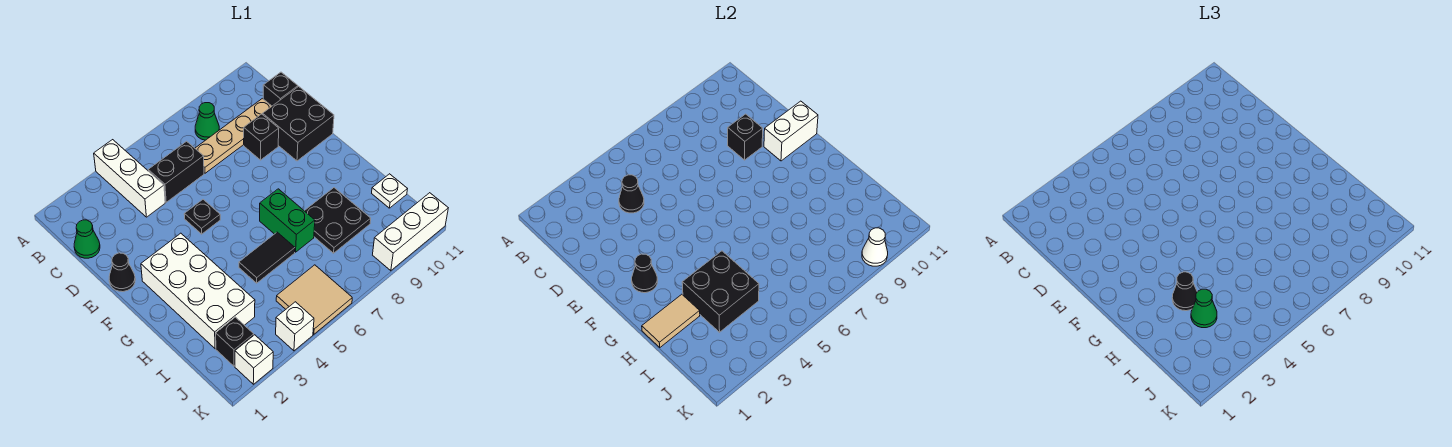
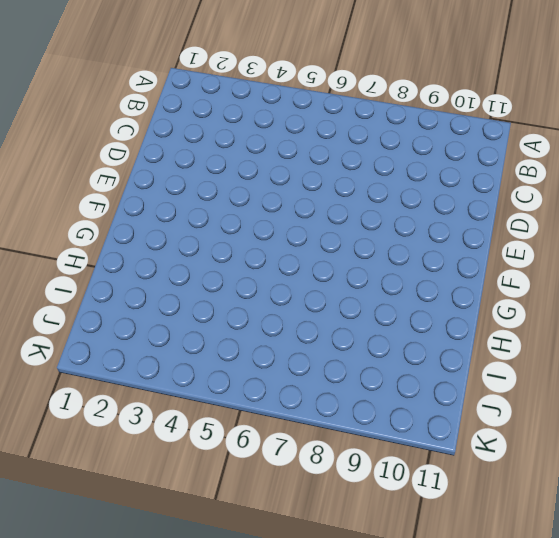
none -> white 1x3 brick [94,140,165,217]
none -> green 1x1 cone [195,103,219,140]
none -> green 1x1 cone [74,220,100,258]

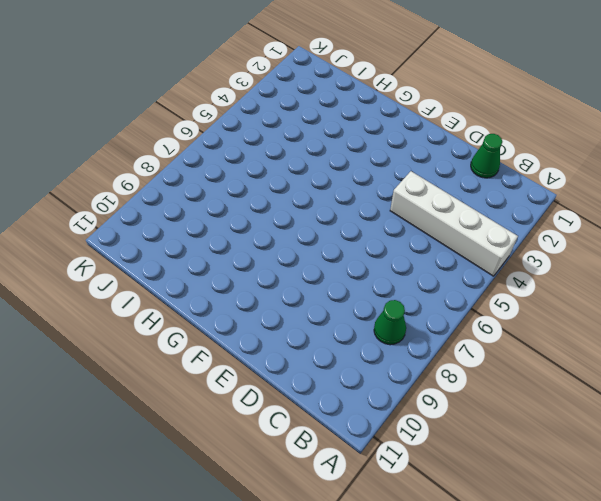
white 1x4 brick [390,171,518,276] -> white 1x3 brick [94,140,165,217]
none -> black 1x2 brick [148,141,204,202]
none -> tan 1x4 plate [195,99,272,173]
none -> black 1x1 brick [263,72,298,106]

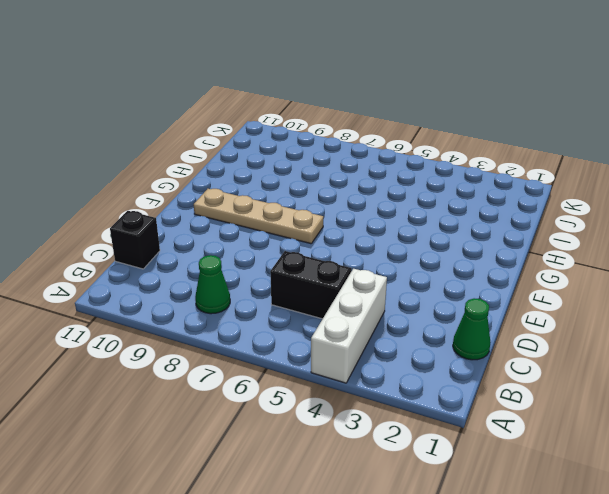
tan 1x4 plate [194,189,323,244] -> tan 1x4 plate moved to [195,99,272,173]
none -> black 1x1 brick [244,114,279,160]
none -> black 2x2 brick [262,87,334,161]
none -> black 1x1 cone [109,253,135,292]

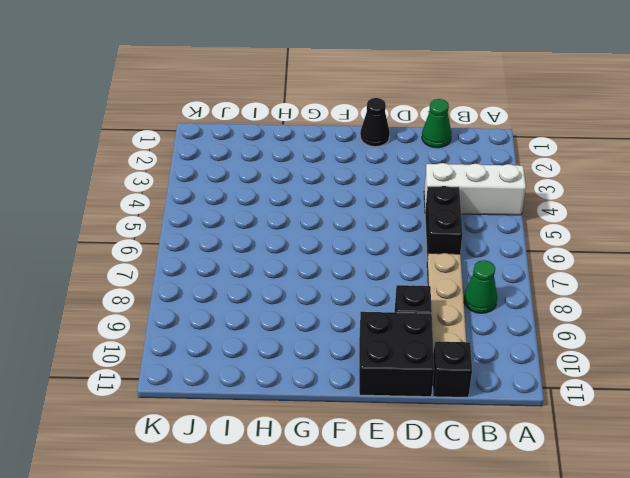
none -> black 1x1 plate [184,200,220,234]
none -> white 2x4 brick [141,233,255,349]
none -> green 1x2 brick [260,189,315,252]

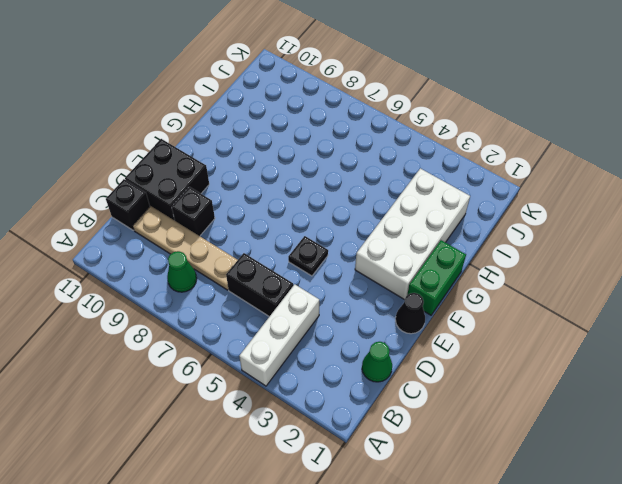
green 1x2 brick [407,240,466,315] -> green 1x2 brick moved to [260,189,315,252]
none -> black 1x2 tile [239,232,295,283]
none -> black 2x2 plate [305,188,371,253]
none -> white 1x1 plate [372,174,408,208]

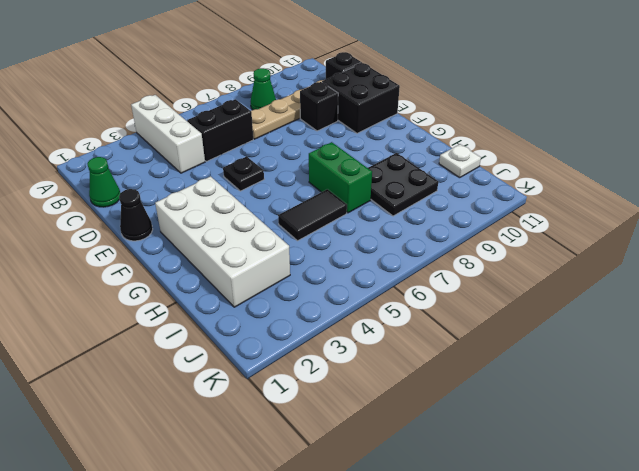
none -> black 1x1 brick [216,317,254,366]
none -> tan 2x2 tile [276,265,352,334]
none -> white 1x1 brick [235,335,273,384]

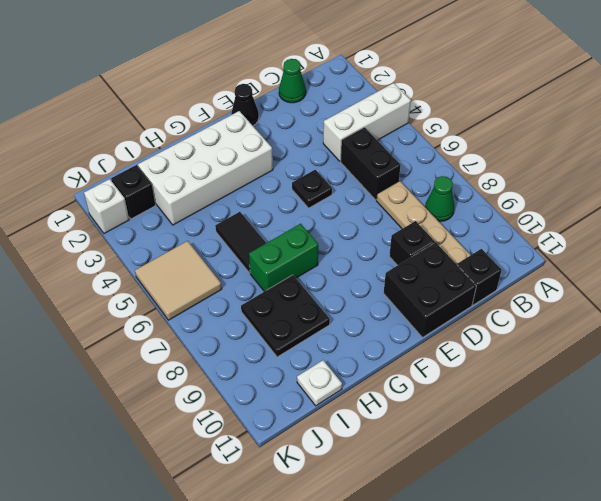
none -> white 1x1 brick [276,302,314,351]
none -> white 1x3 brick [373,193,448,271]
none -> black 1x1 cone [619,175,644,213]

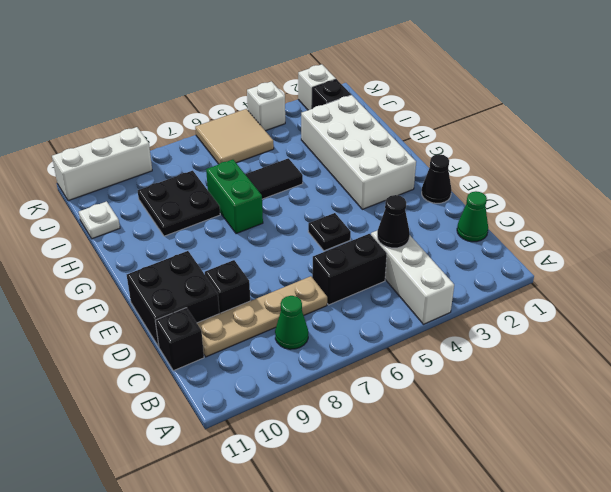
none -> black 1x1 brick [728,114,763,160]
none -> white 1x2 brick [764,101,818,161]
none -> black 1x1 cone [632,254,658,293]

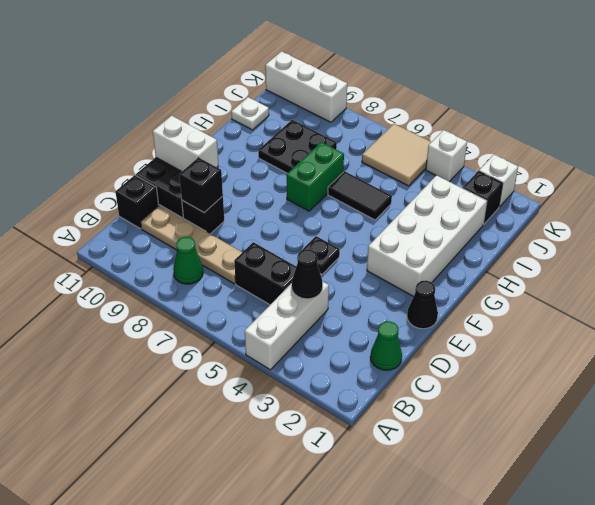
none -> black 1x1 cone [632,254,658,293]
none -> tan 1x2 tile [642,294,700,347]
none -> black 2x2 brick [682,251,759,332]

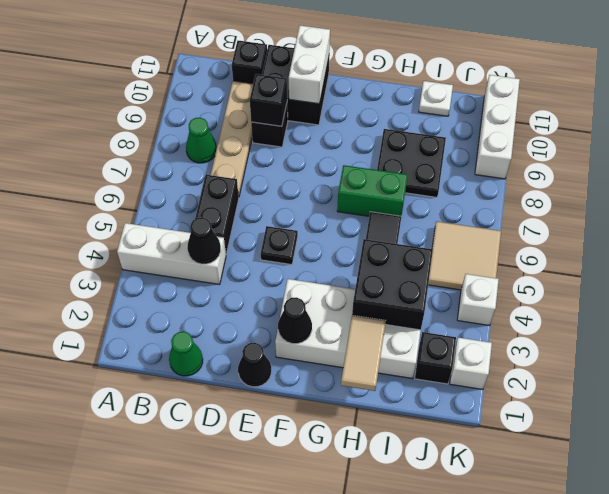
none -> white 1x1 cone [862,228,888,266]
none -> black 1x1 cone [1172,272,1197,311]
none -> green 1x1 cone [1191,289,1217,328]

